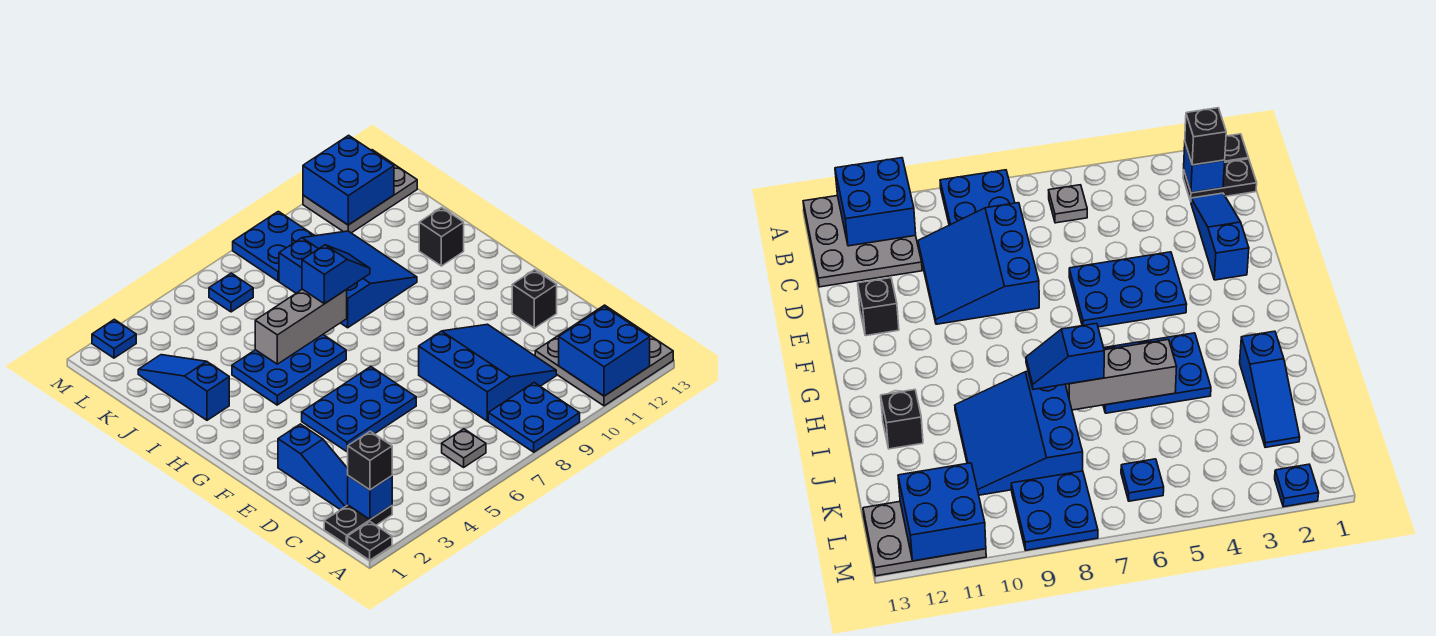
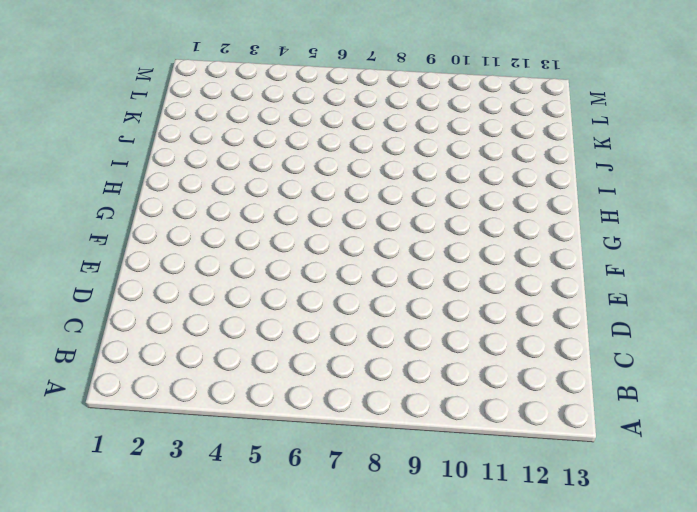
none -> black 1x1 plate [348,522,392,560]
none -> blue 2x2 plate [488,383,580,452]
none -> grey 3x3 plate [535,305,673,406]

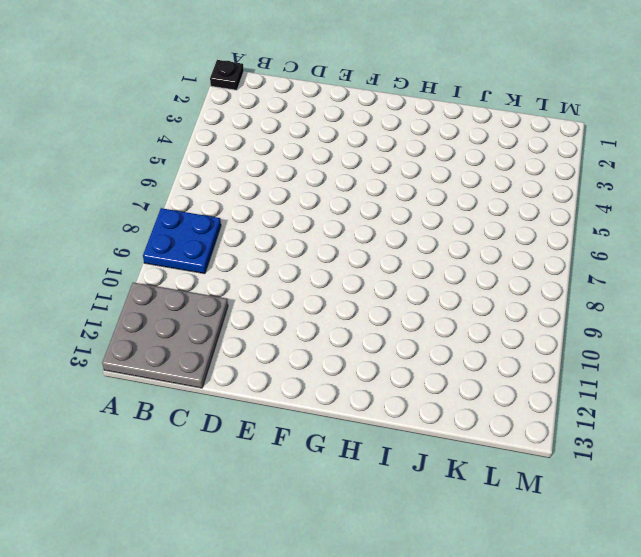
none -> black 1x2 plate [324,505,392,545]
none -> grey 1x1 plate [442,429,486,467]
none -> blue 1x3 slope [278,424,348,510]

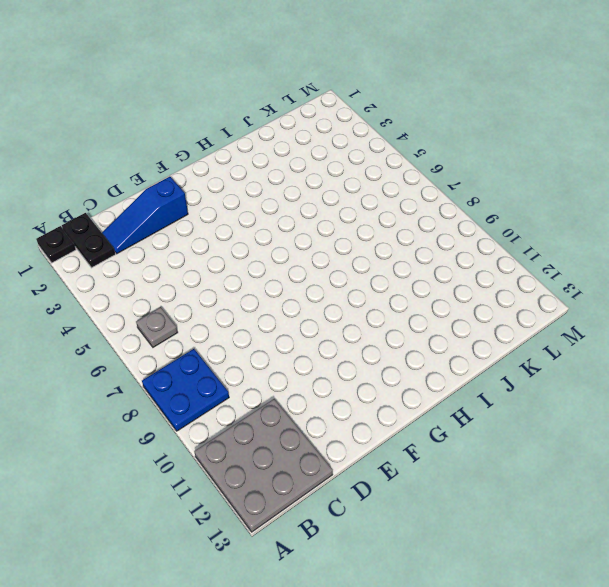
none -> blue 3x3 slope [419,324,556,421]
none -> blue 2x3 plate [302,367,416,452]
none -> black 1x1 brick [512,270,557,328]

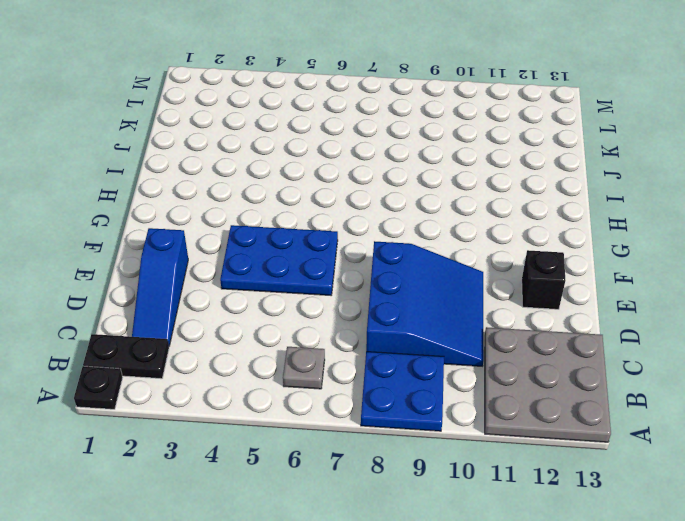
none -> blue 2x3 plate [232,335,346,405]
none -> blue 1x3 slope [138,355,229,420]
none -> blue 3x3 slope [279,231,417,328]

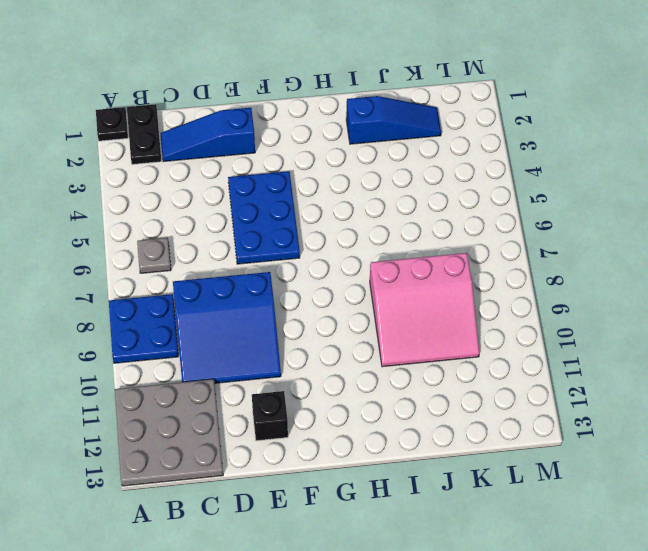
pink 3x3 slope [370,253,479,367] -> blue 3x3 slope [279,231,417,328]
none -> blue 2x3 plate [232,335,346,405]
none -> black 1x1 brick [419,208,464,266]
none -> blue 1x1 plate [209,273,253,312]

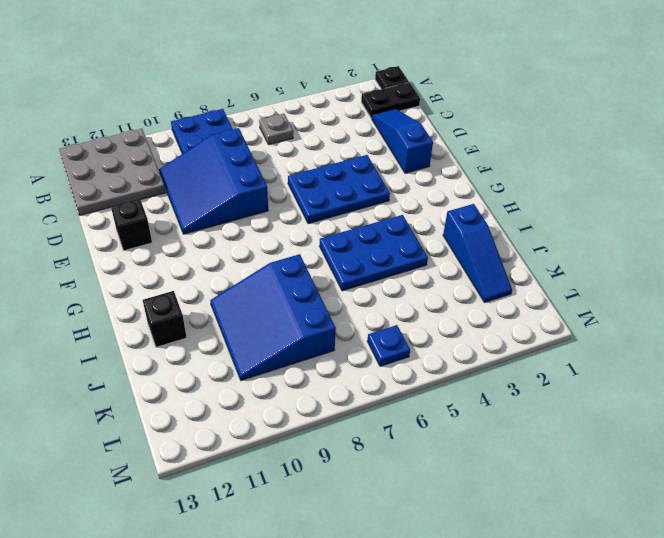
none -> blue 2x2 plate [233,211,315,281]
none -> grey 2x3 plate [303,150,417,233]
none -> blue 1x1 plate [92,319,136,358]

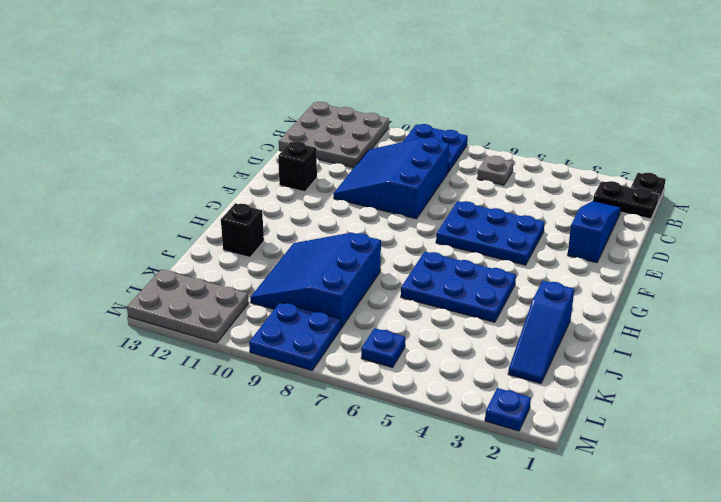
none -> blue 2x2 brick [559,307,650,396]
none -> blue 1x1 brick [348,476,392,519]
none -> grey 1x3 brick [255,289,347,364]

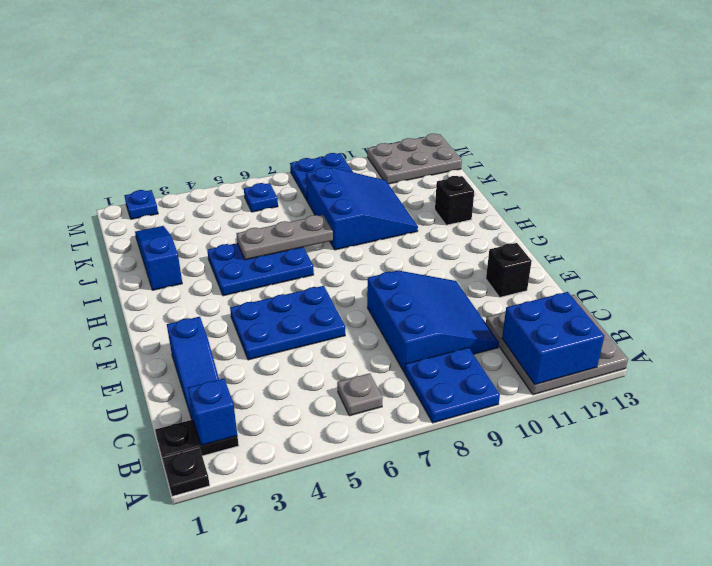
grey 1x3 plate [236,215,333,260] -> grey 1x3 brick [255,289,347,364]
none -> blue 2x2 brick [303,135,394,225]
none -> black 1x1 brick [348,431,392,490]
none -> blue 1x2 slope [302,245,370,304]

